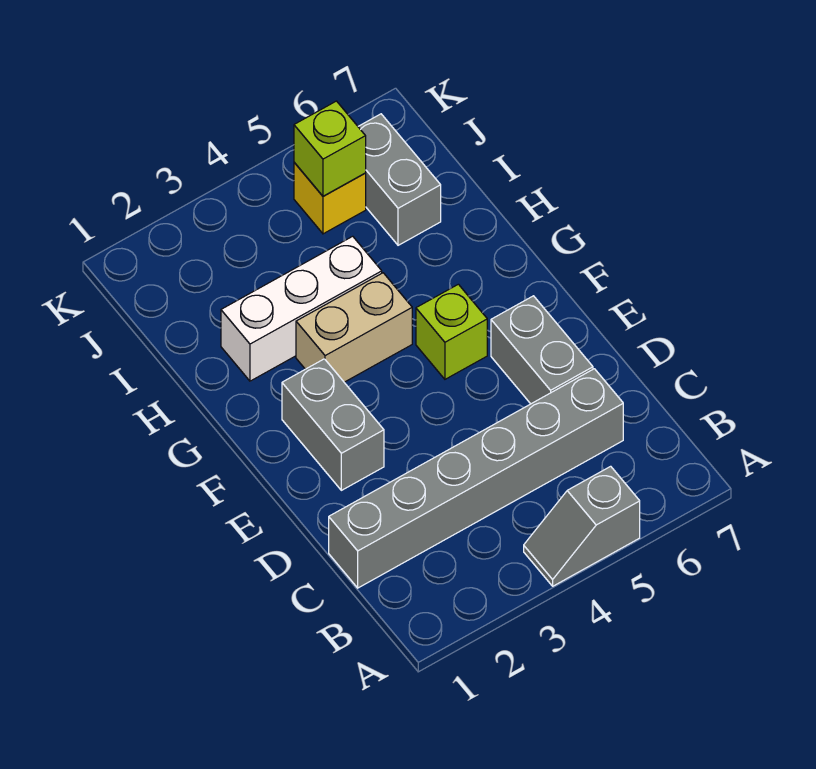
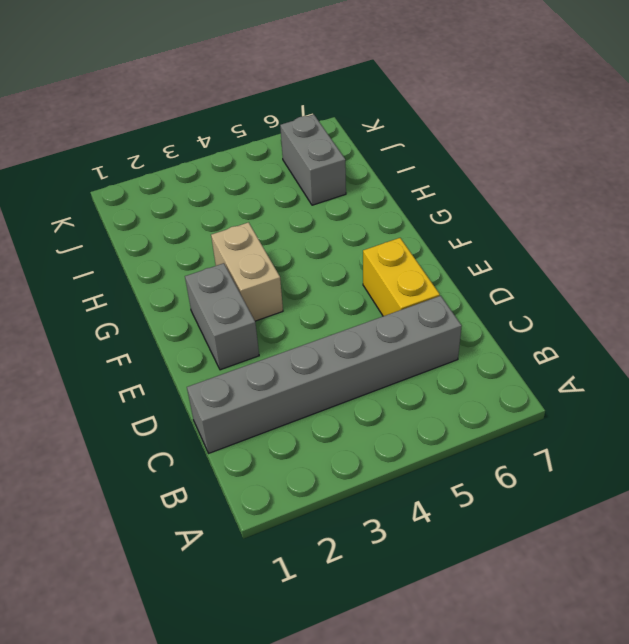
yellow 1x2 brick [363,238,440,316] -> grey 1x2 brick [491,296,593,404]
tan 1x2 brick [211,222,283,321] -> tan 1x2 brick turned to [296,273,412,382]
none -> grey 1x2 slope [524,466,640,586]
none -> lime 1x1 brick [416,284,487,379]

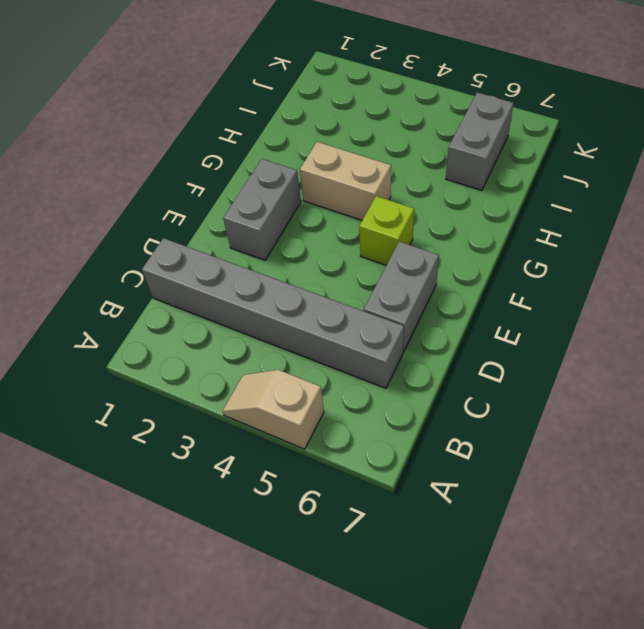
tan 1x2 slope [222,370,324,449] -> grey 1x2 slope [524,466,640,586]
none -> white 1x3 brick [221,236,382,381]
none -> yellow 1x1 brick [294,162,366,234]

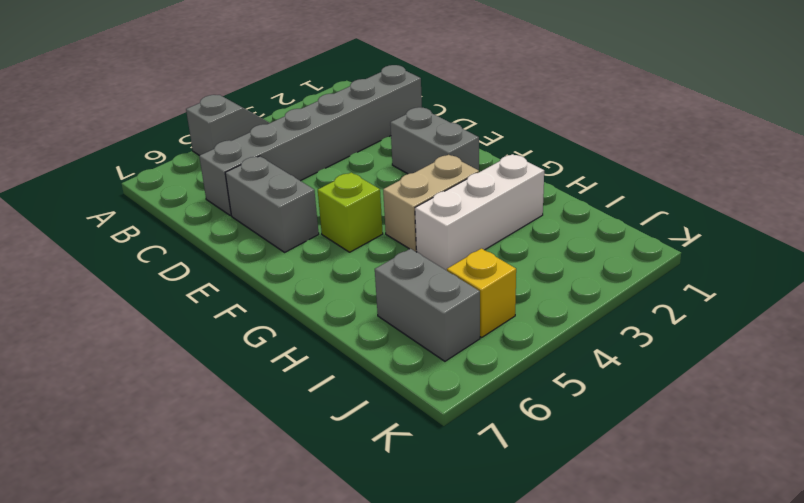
none -> lime 1x1 brick [294,101,366,196]

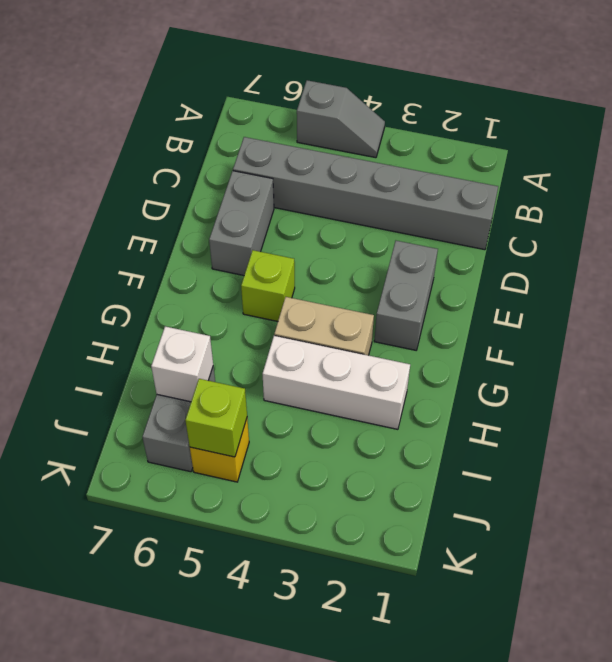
white 1x1 brick [151,326,213,402] -> none

